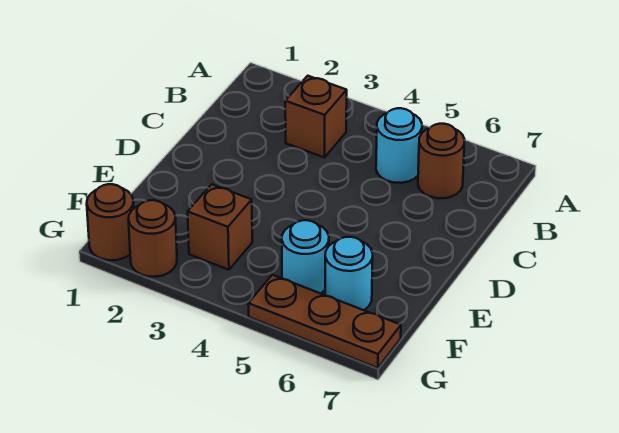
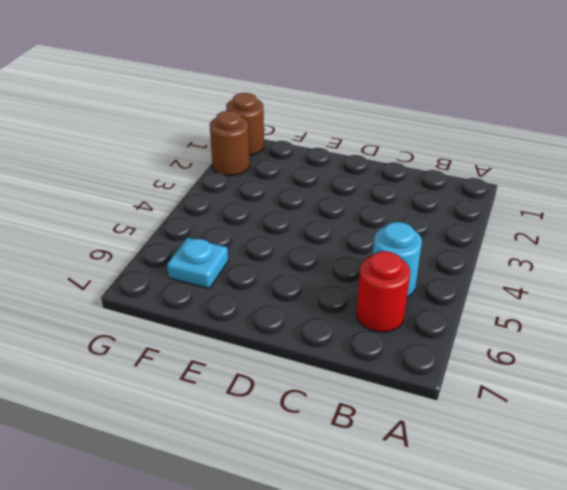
red 1x1 round brick [356,251,410,332] -> brown 1x1 round brick [418,124,465,198]
cyan 1x1 plate [167,238,228,289] -> cyan 1x1 round brick [325,237,373,310]
none -> brown 1x1 brick [285,76,347,158]
none -> brown 1x1 brick [188,184,252,270]

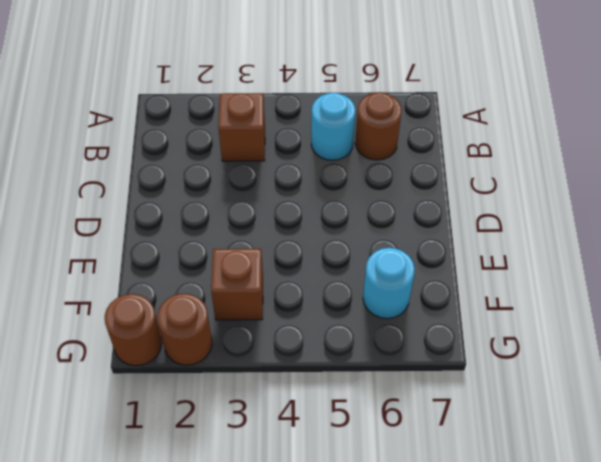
none -> cyan 1x1 round brick [282,220,329,293]
none -> brown 1x3 plate [248,275,401,368]

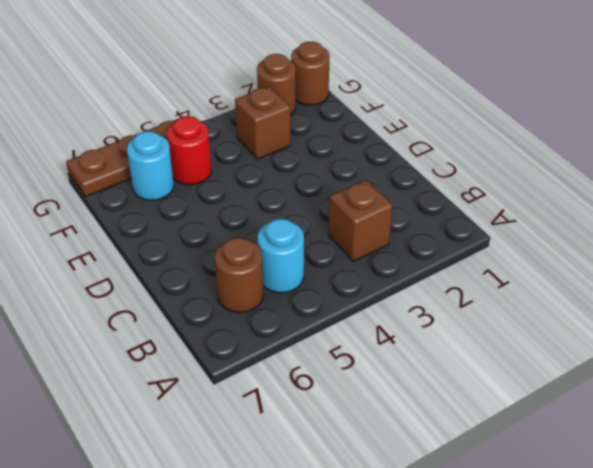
red 1x1 round brick [167,116,212,185] -> cyan 1x1 round brick [282,220,329,293]

